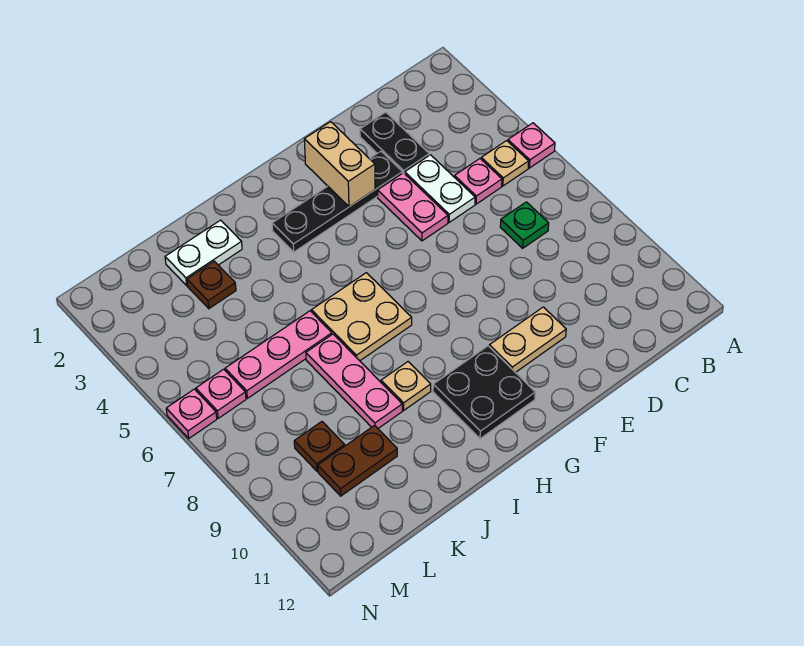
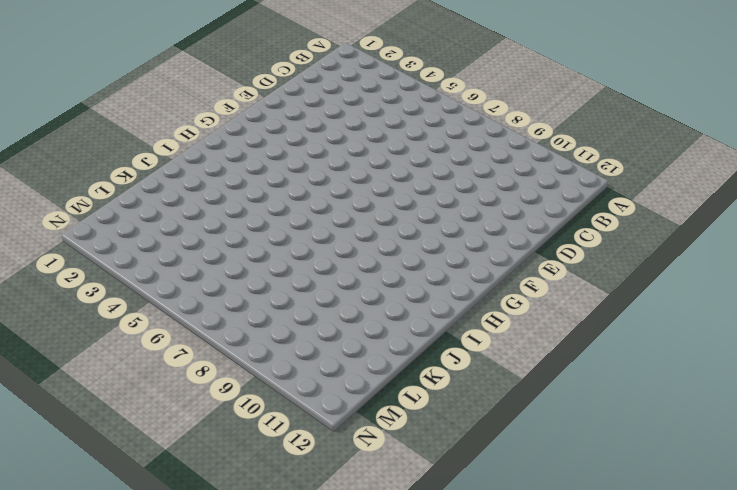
none -> pink 1x1 plate [508,123,555,168]
none -> tan 1x1 plate [481,141,529,186]
none -> pink 1x1 plate [455,159,502,204]

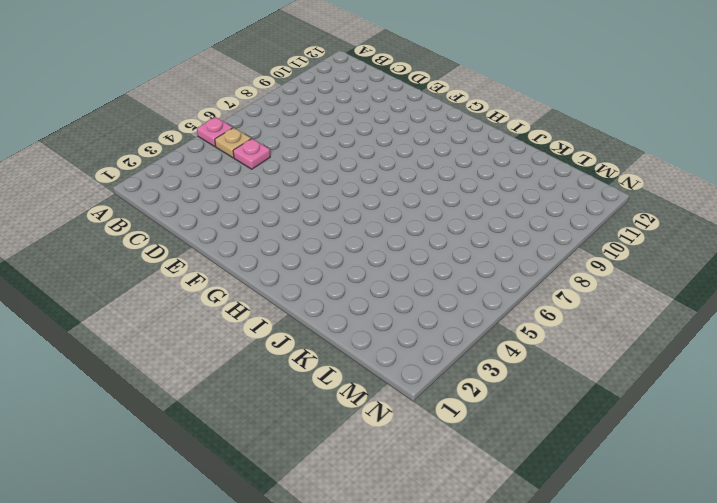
none -> green 1x1 plate [500,202,549,248]
none -> black 1x2 plate [360,112,429,174]
none -> white 1x2 plate [405,155,475,222]

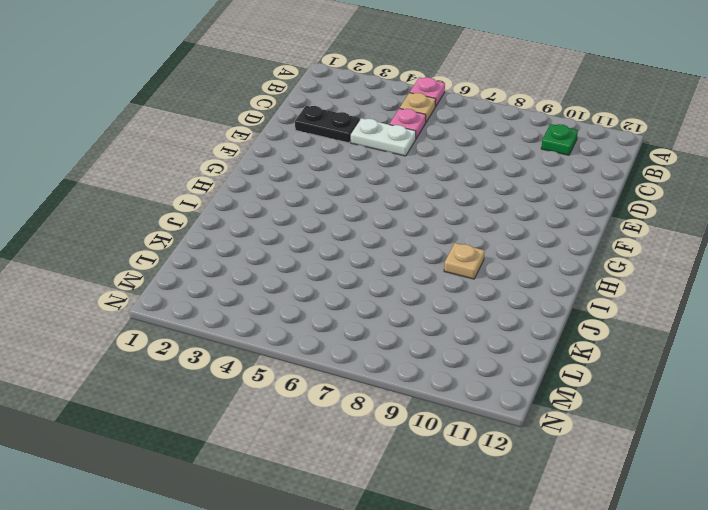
green 1x1 plate [541,124,578,155] -> green 1x1 plate moved to [500,202,549,248]
none -> black 1x4 plate [272,151,402,252]
none -> pink 1x2 plate [378,173,448,241]
none -> tan 1x2 plate [489,307,566,372]

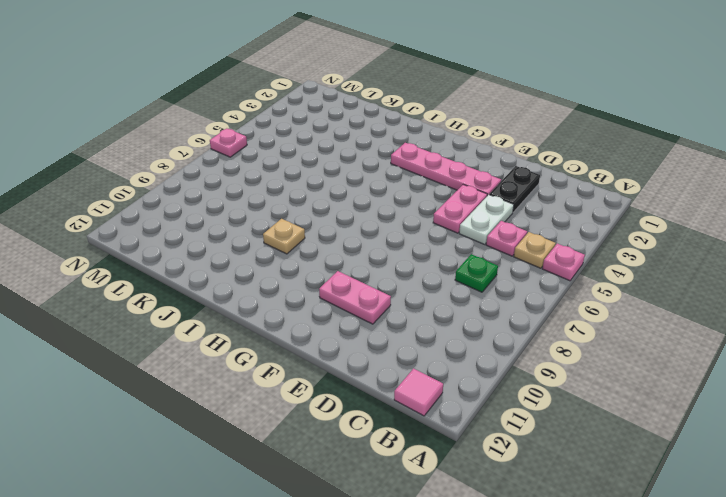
pink 1x1 tile [394,369,443,416] -> none
pink 1x4 plate [391,143,501,196] -> black 1x4 plate [272,151,402,252]
pink 1x2 plate [319,271,391,324] -> tan 1x2 plate [489,307,566,372]
none -> black 2x2 plate [433,346,535,439]
none -> tan 2x2 plate [311,273,412,361]
none -> white 1x2 plate [165,220,242,286]

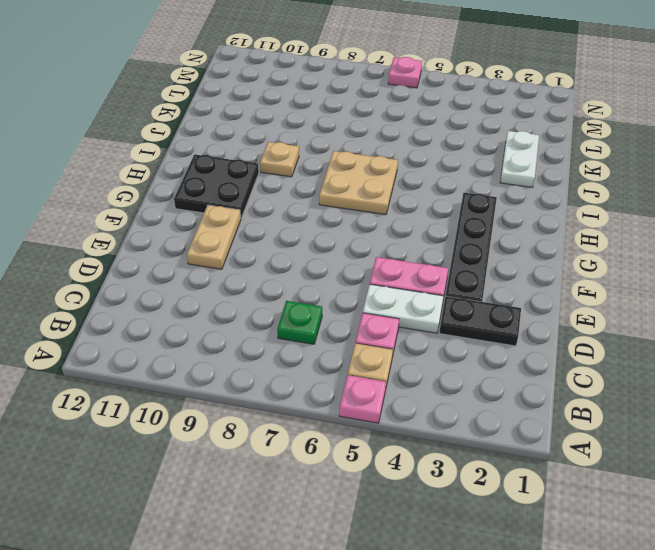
none -> pink 1x3 plate [225,311,332,398]
none -> pink 1x3 plate [306,334,402,428]
none -> brown 1x1 plate [187,261,236,309]

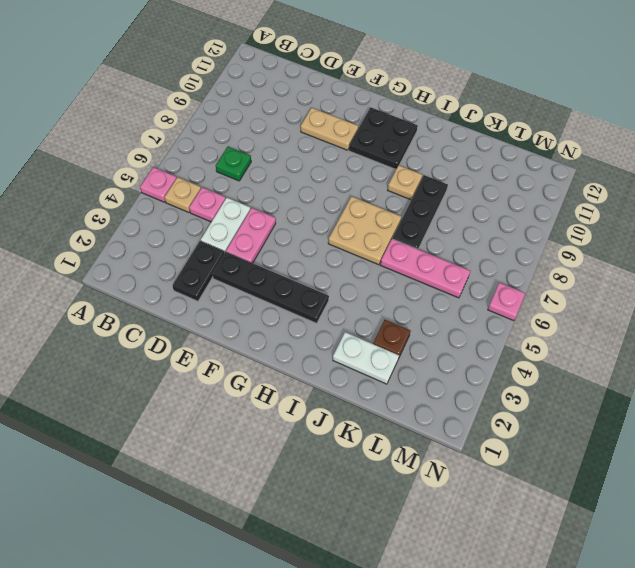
black 1x3 plate [392,175,448,249] -> pink 1x3 plate [306,334,402,428]
none -> brown 1x2 plate [318,425,397,496]
none -> brown 1x1 plate [294,422,345,471]
none -> pink 1x1 plate [196,369,246,418]

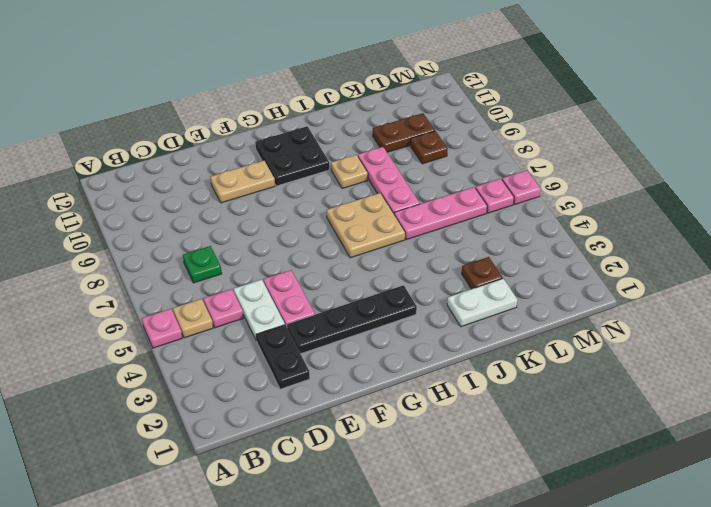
none -> tan 1x2 brick [304,122,375,207]

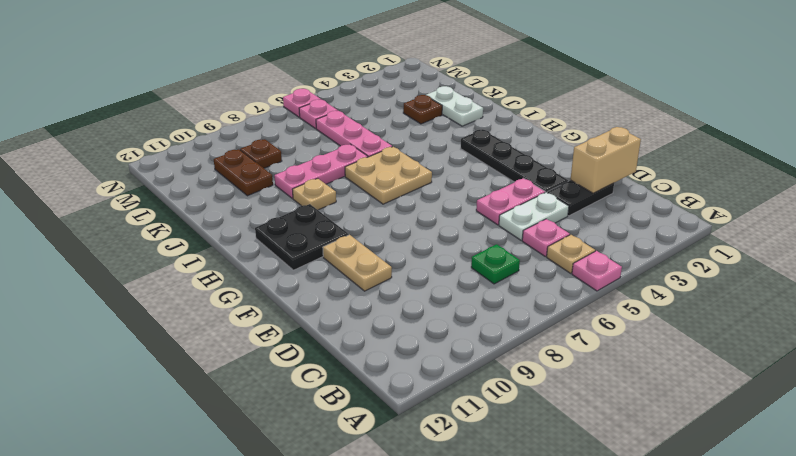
tan 1x2 brick [570,127,641,193] -> tan 1x2 brick moved to [304,122,375,207]

